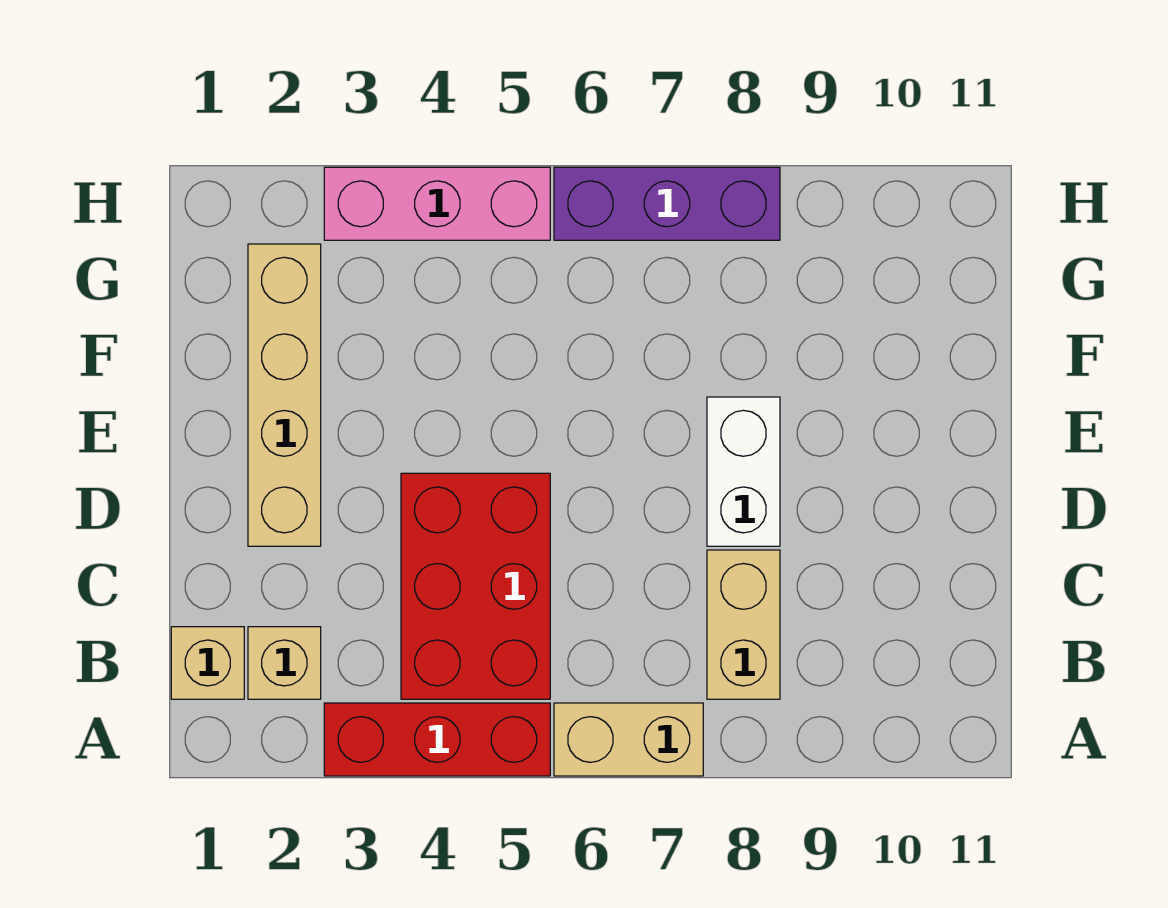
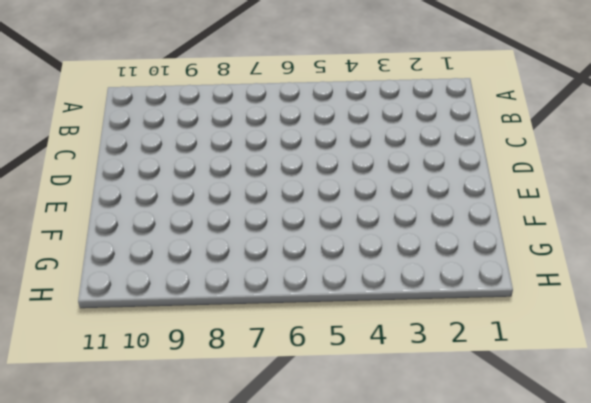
none -> red 1x3 brick [324,703,550,776]
none -> tan 1x2 brick [554,703,703,776]

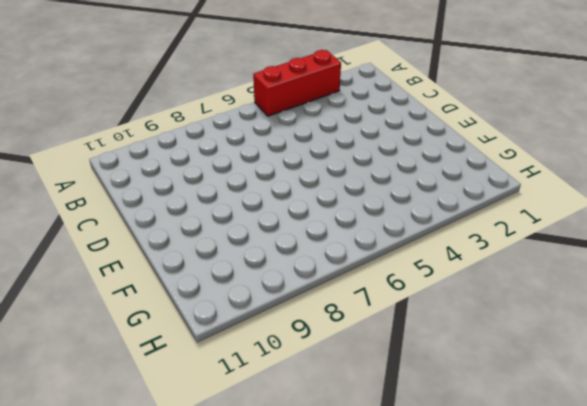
none -> tan 1x2 brick [554,703,703,776]
none -> tan 1x1 brick [171,627,244,699]

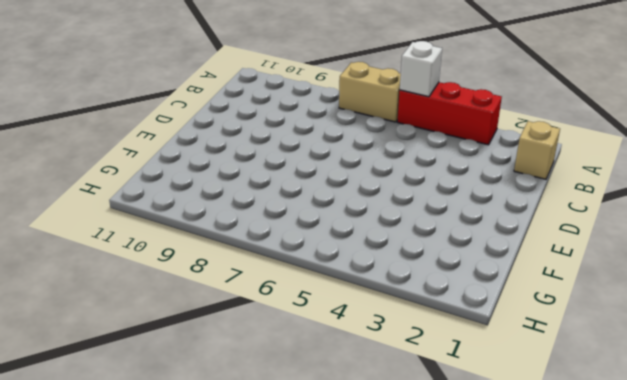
white 1x1 brick [400,41,442,97] -> none
none -> tan 1x1 brick [248,627,321,699]
none -> red 2x3 brick [401,473,550,699]

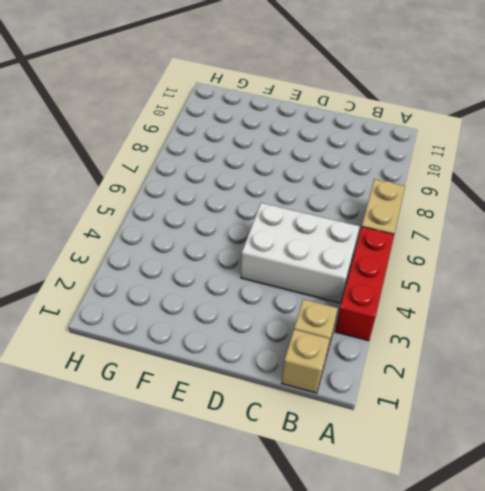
white 2x3 brick [241,203,360,303] -> red 2x3 brick [401,473,550,699]
none -> tan 1x2 brick [707,550,780,699]
none -> tan 1x4 brick [248,244,321,546]

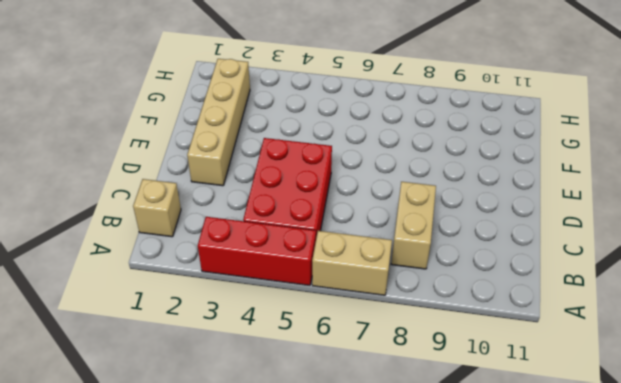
none -> tan 1x1 brick [248,627,321,699]
none -> white 1x2 brick [707,397,780,546]

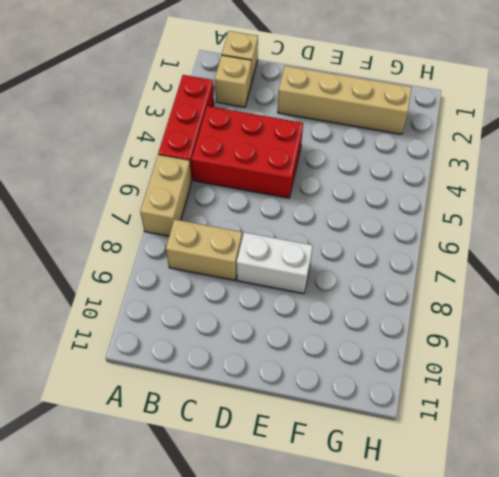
none -> pink 1x3 brick [324,167,550,240]
none -> purple 1x3 brick [554,167,780,240]

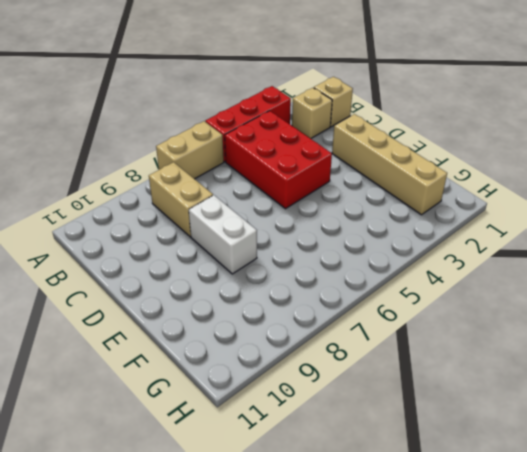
none -> pink 1x3 brick [324,167,550,240]
none -> purple 1x3 brick [554,167,780,240]

